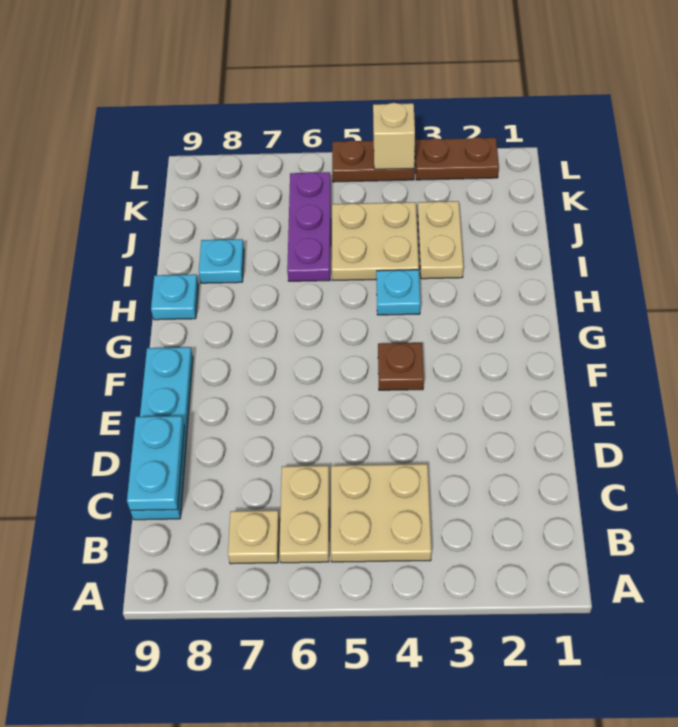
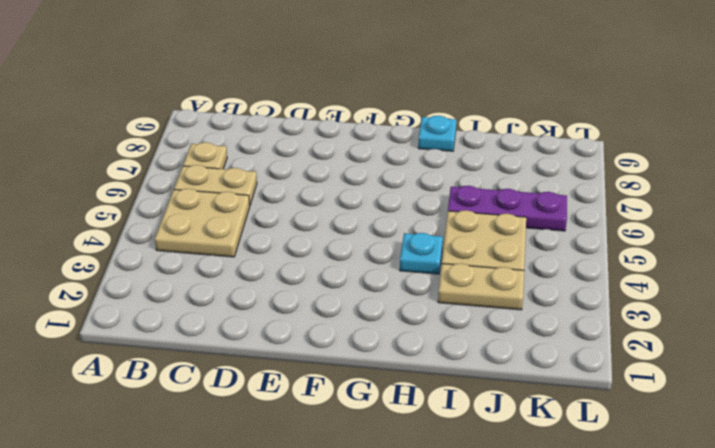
none -> cyan 1x4 plate [130,347,193,520]
none -> brown 1x1 plate [378,343,424,390]
none -> cyan 1x1 plate [199,239,244,283]

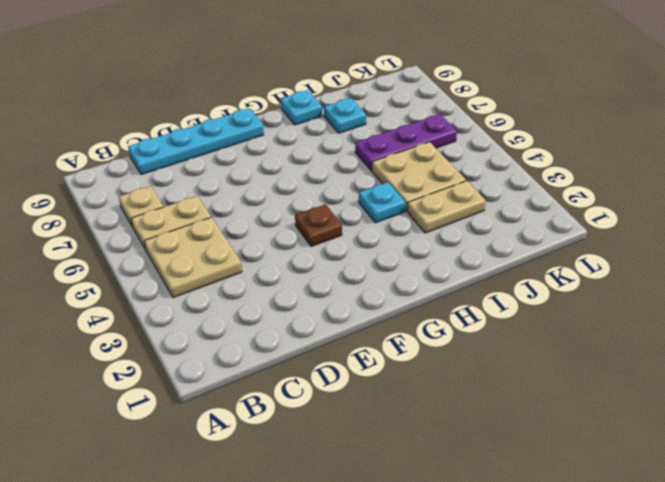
none -> brown 1x2 plate [415,137,499,180]
none -> brown 1x2 plate [332,140,414,182]
none -> cyan 1x2 plate [127,416,184,511]

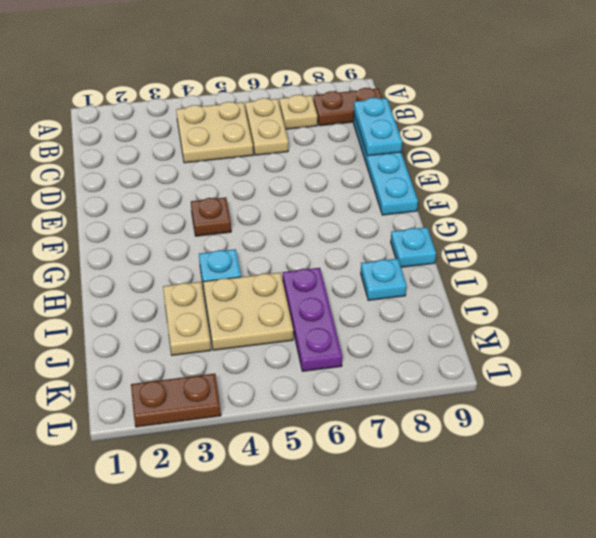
brown 1x2 plate [313,88,383,126] -> brown 1x2 plate moved to [332,140,414,182]
none -> tan 1x1 brick [373,103,415,169]

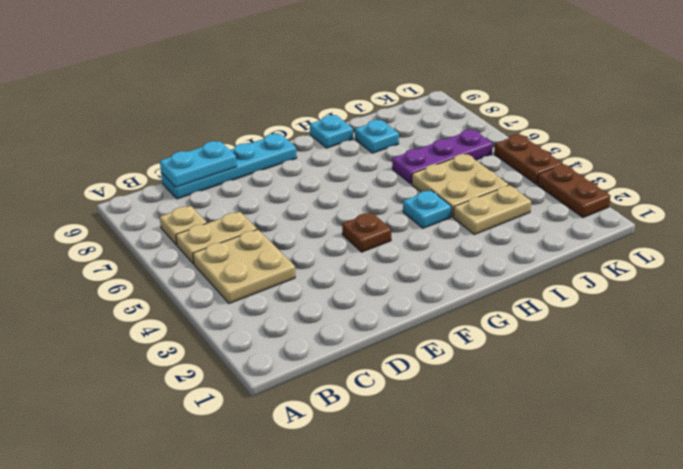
none -> tan 1x1 brick [373,103,415,169]

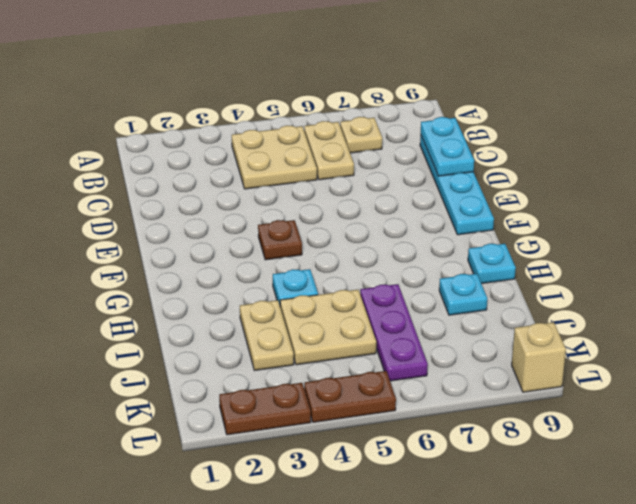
tan 1x1 brick [512,322,566,392] -> tan 1x1 brick moved to [373,103,415,169]

